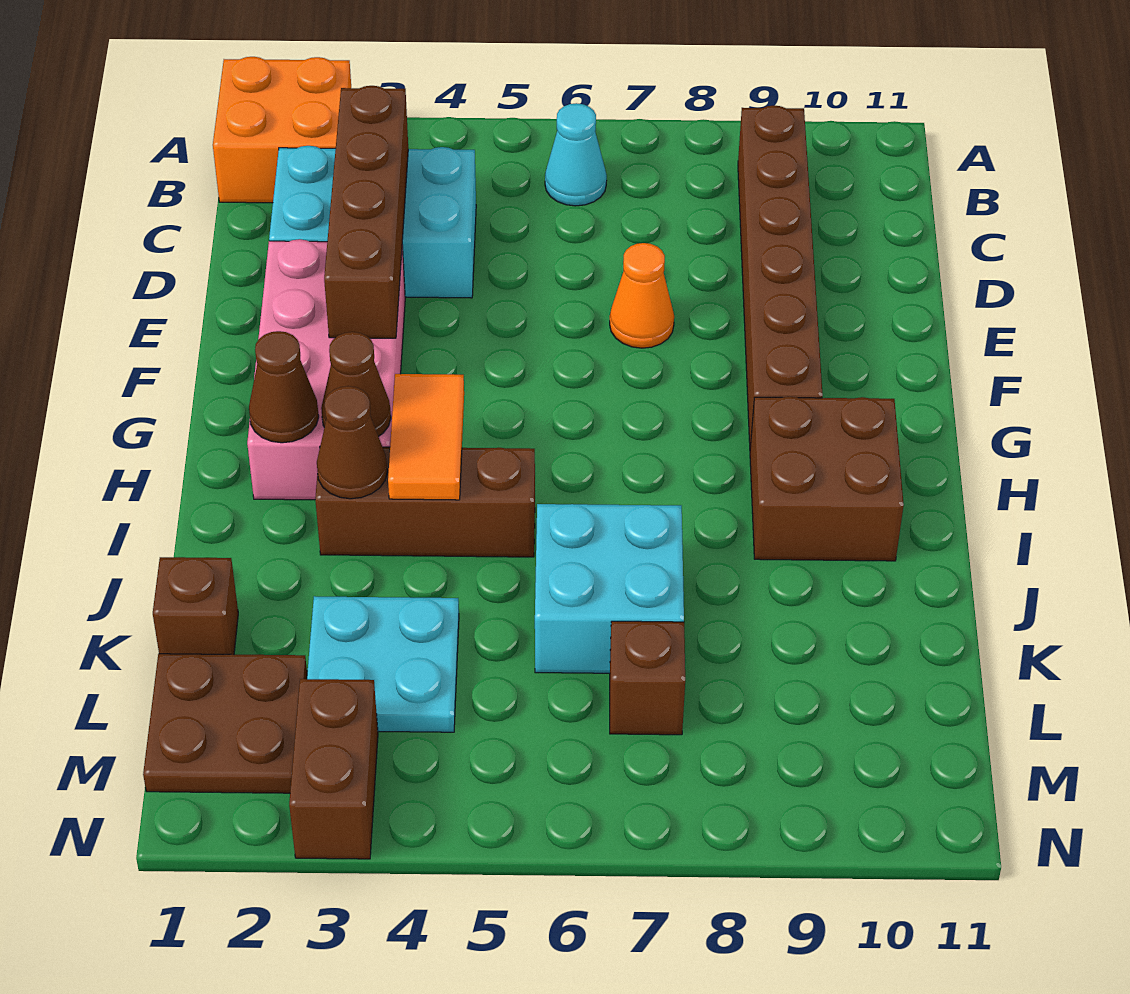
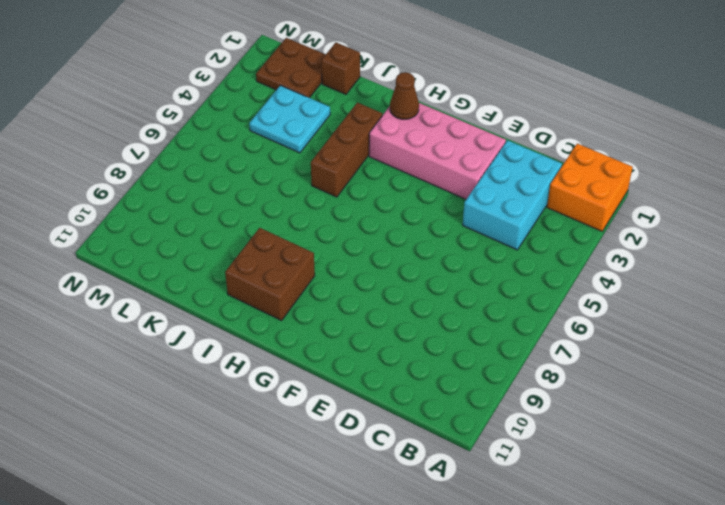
none -> cyan 1x1 cone [545,103,607,206]
none -> brown 1x6 brick [738,105,823,447]
none -> orange 1x1 cone [610,243,674,348]

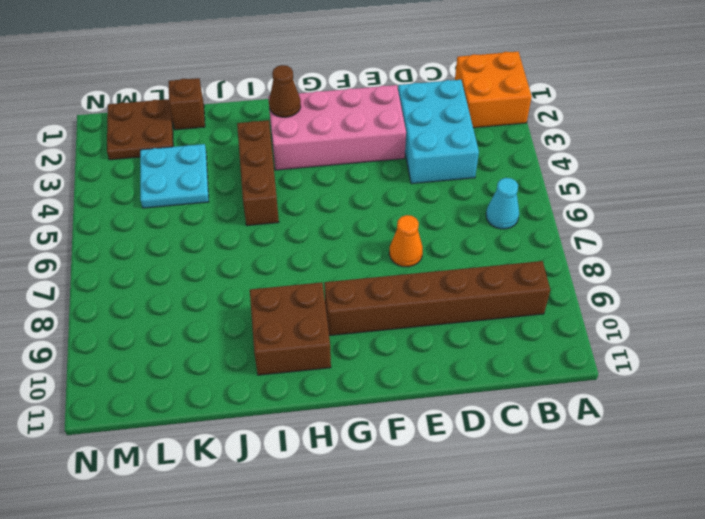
none -> cyan 2x2 brick [535,504,684,673]
none -> brown 1x1 brick [610,621,685,735]
none -> brown 1x2 brick [289,679,378,859]

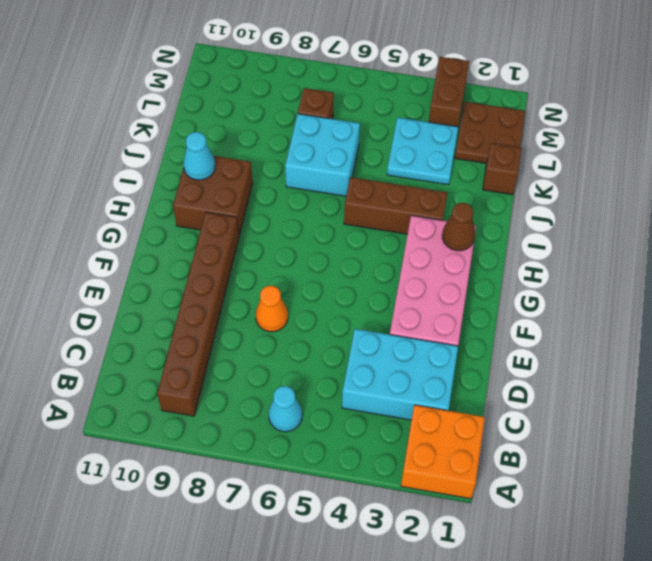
cyan 1x1 cone [183,132,215,180] -> none
none -> brown 1x4 brick [324,86,408,338]
none -> brown 1x1 cone [321,332,391,436]
none -> orange 1x2 tile [388,374,464,500]

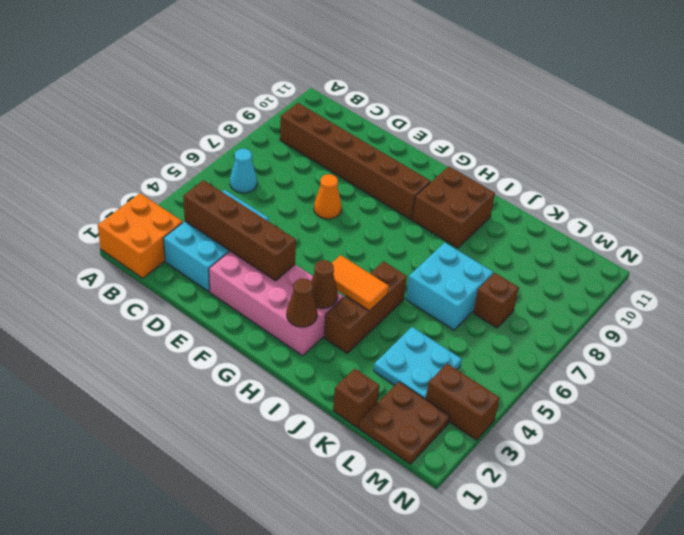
none -> brown 1x1 cone [317,386,387,499]

